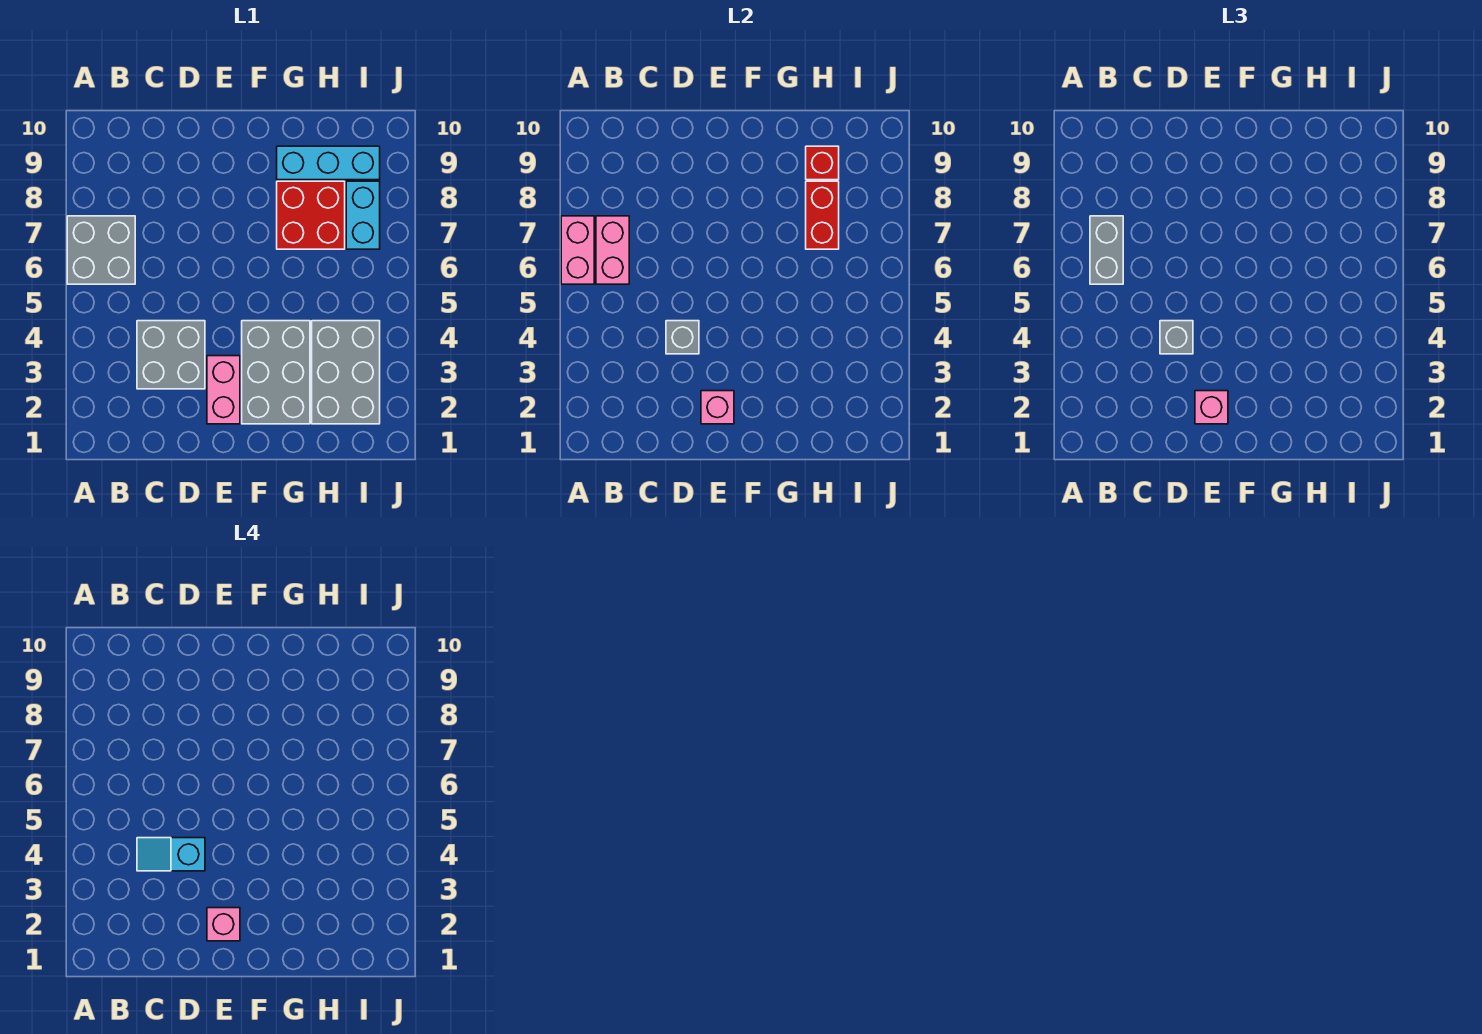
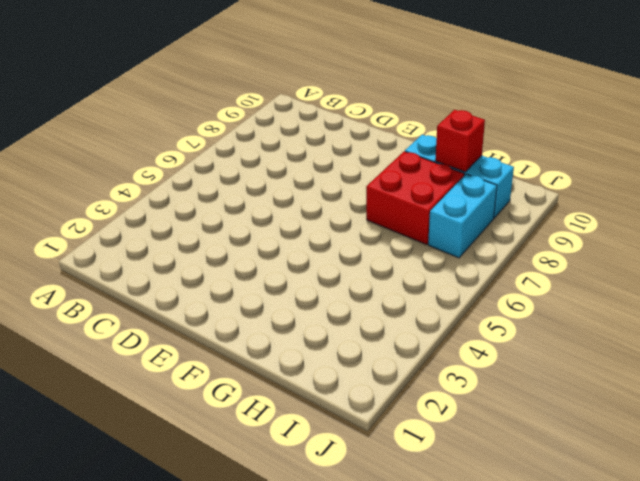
none -> grey 2x2 brick [67,216,135,284]
none -> grey 2x2 brick [137,321,205,389]
none -> pink 1x2 brick [207,356,240,424]

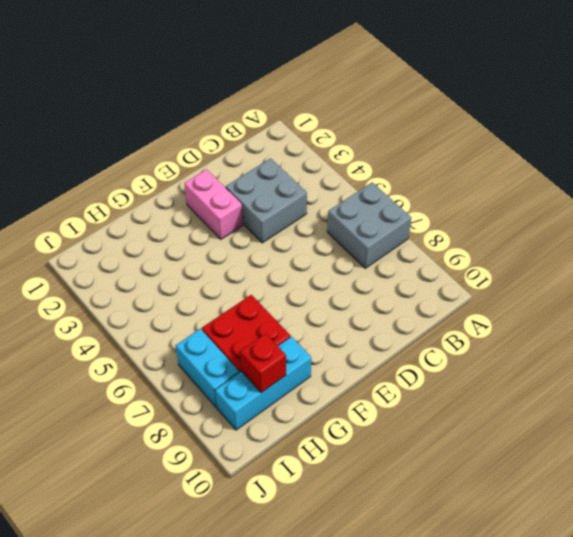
none -> grey 2x3 brick [242,321,310,424]
none -> grey 2x3 brick [312,321,380,424]
none -> pink 1x2 brick [561,216,594,284]

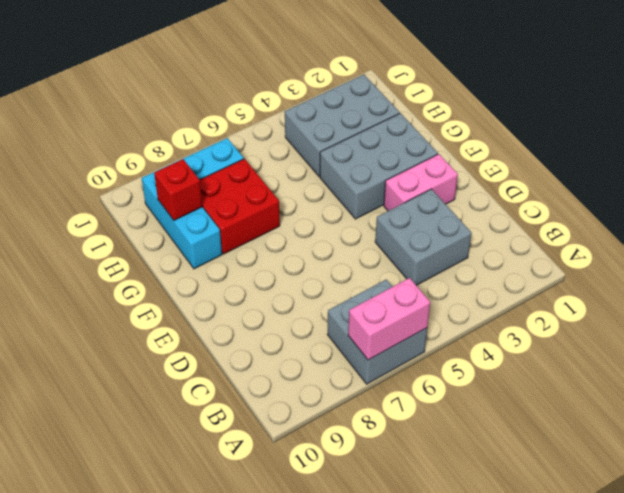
none -> pink 1x2 brick [596,216,629,284]
none -> grey 1x1 brick [666,321,699,354]
none -> pink 1x1 brick [701,391,734,424]

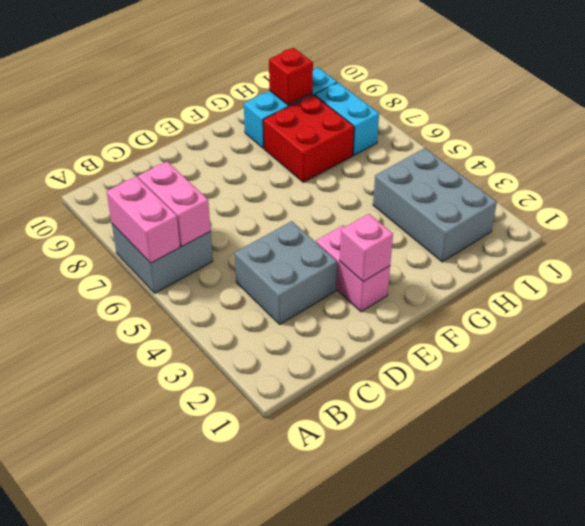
none -> grey 2x3 brick [242,321,310,424]
none -> grey 1x1 brick [666,321,699,354]
none -> red 1x2 brick [806,181,839,249]

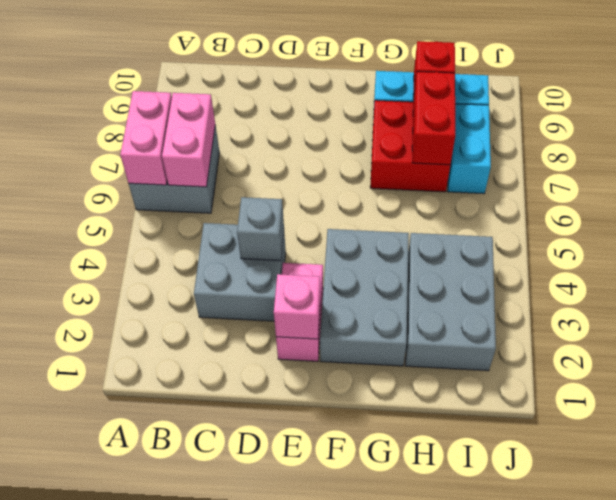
none -> grey 1x2 brick [1090,216,1123,284]
none -> grey 1x1 brick [1160,321,1193,354]
none -> pink 1x1 brick [1195,391,1228,424]

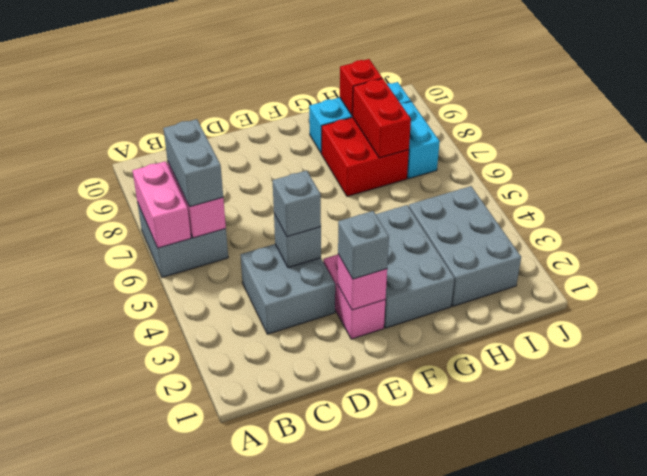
grey 1x1 brick [338,211,389,279] -> pink 1x1 brick [1195,391,1228,424]
none -> cyan 1x2 slope [137,838,205,871]
none -> pink 1x1 brick [207,908,240,941]

